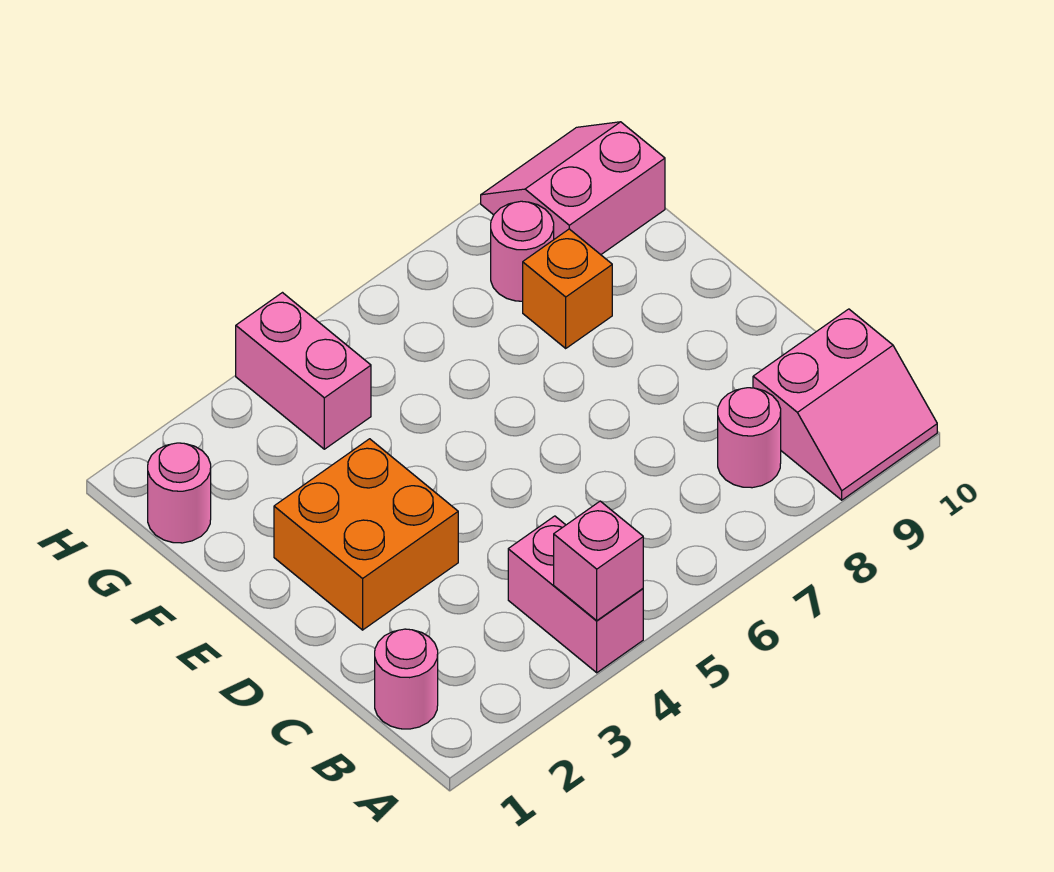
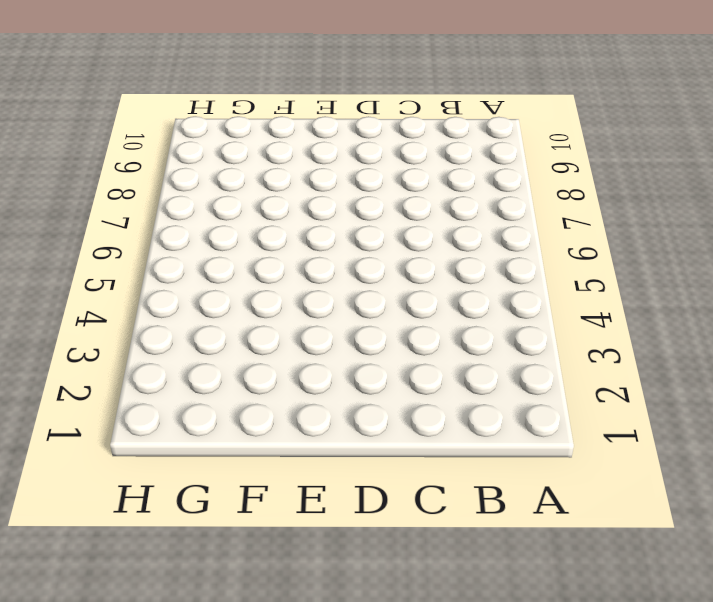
none -> pink 1x2 brick [508,516,643,673]
none -> pink 2x2 slope [753,309,937,500]

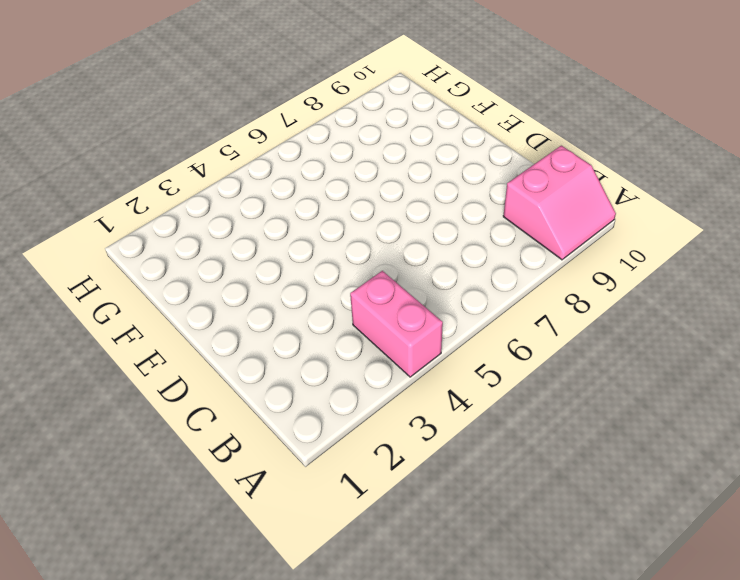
none -> pink 1x1 round brick [375,629,438,729]
none -> pink 1x1 round brick [718,388,781,488]

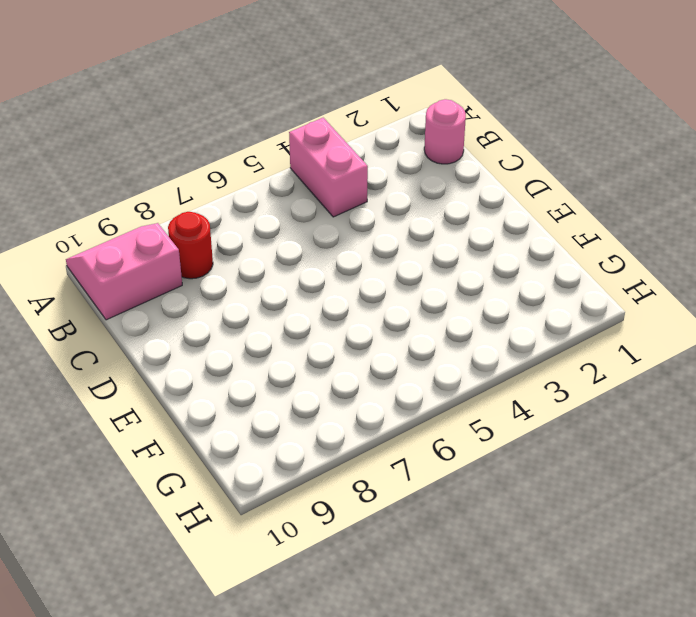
red 1x1 round brick [168,212,213,279] -> pink 1x1 round brick [718,388,781,488]
none -> orange 2x2 brick [274,439,458,630]
none -> orange 1x1 brick [523,229,612,348]

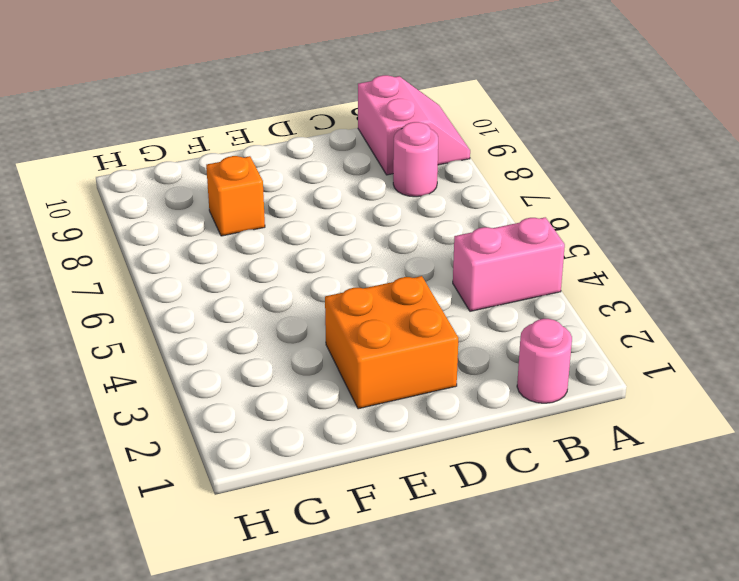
none -> pink 1x1 round brick [148,443,211,543]
none -> pink 1x2 brick [236,293,371,449]

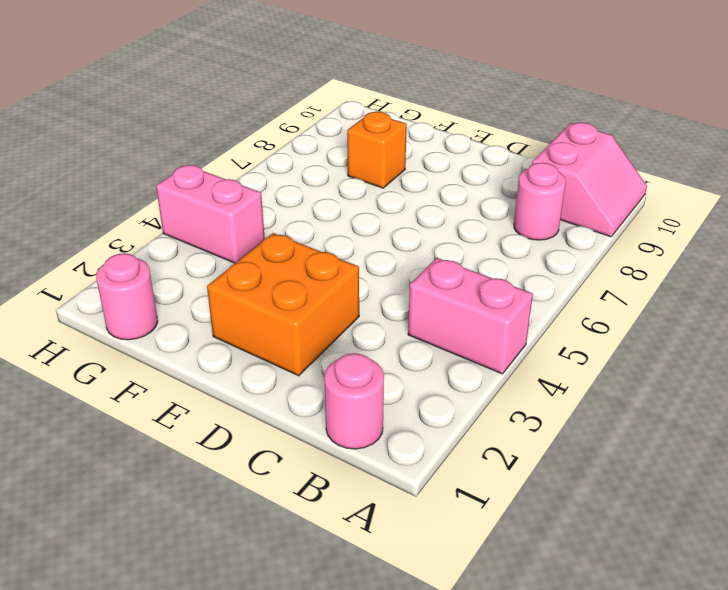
none -> pink 1x1 round brick [491,201,554,301]
none -> pink 2x2 slope [481,122,665,255]

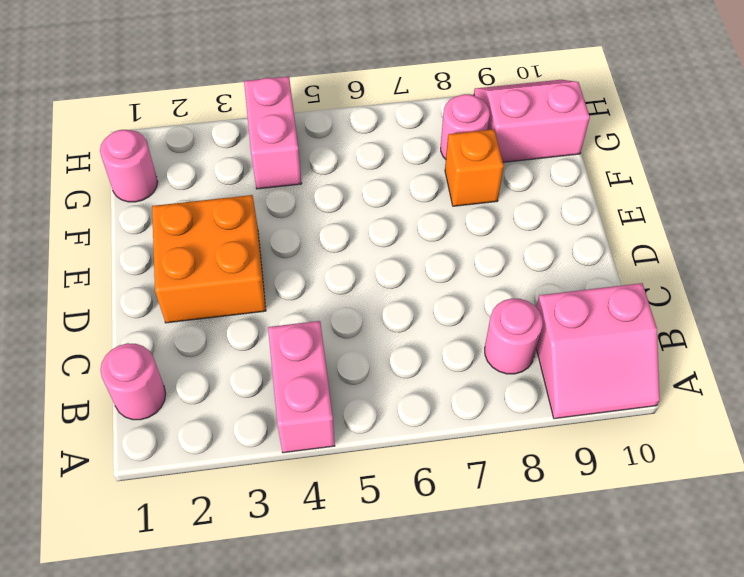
none -> pink 1x1 brick [554,501,643,621]

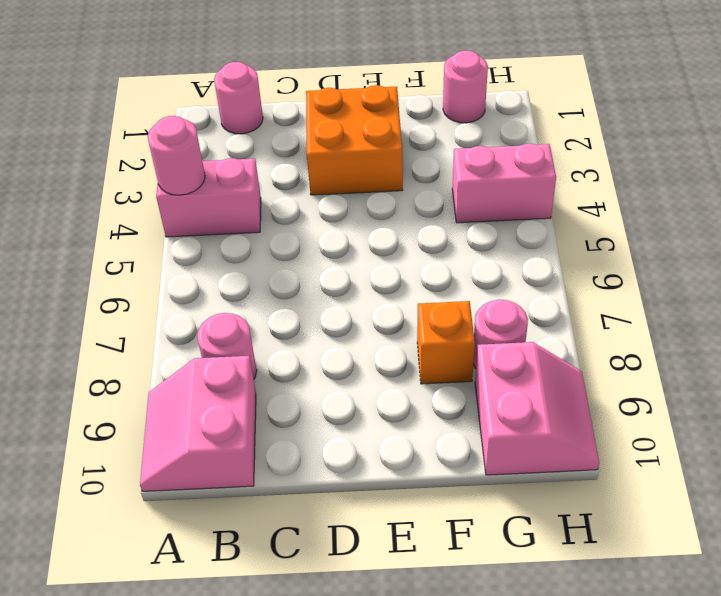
pink 1x1 round brick [148,116,205,195] -> pink 1x1 brick [554,501,643,621]

